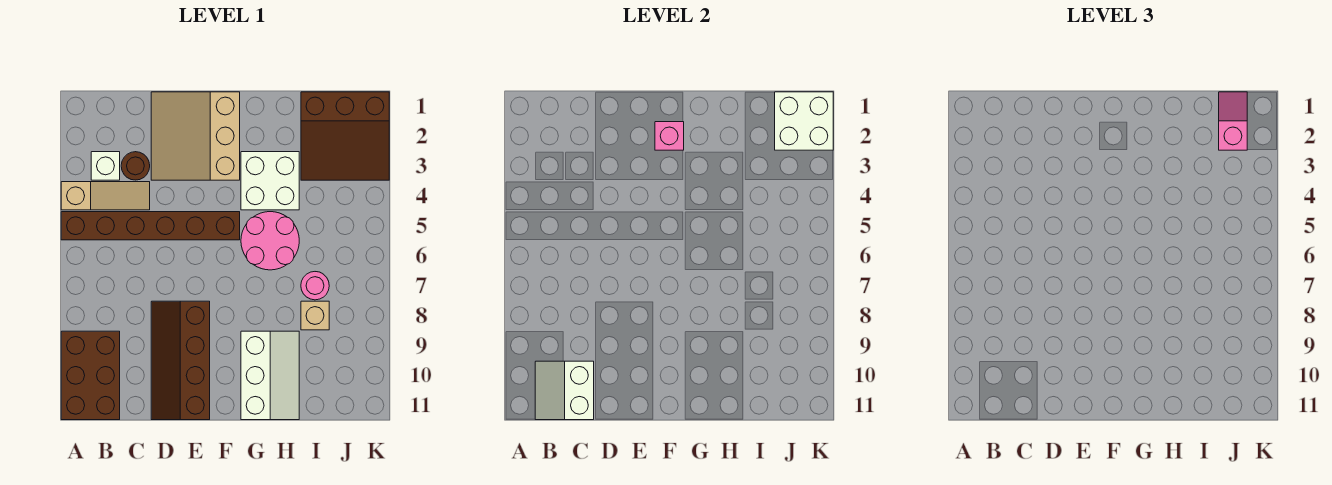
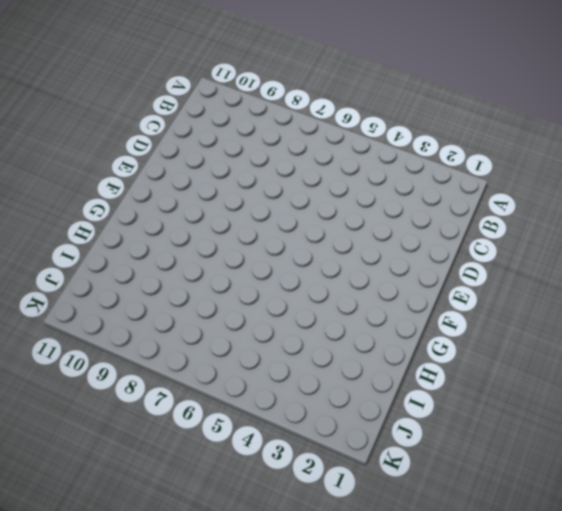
none -> tan 1x3 slope [61,182,150,210]
none -> brown 1x6 brick [61,212,240,240]
none -> brown 2x3 brick [61,331,120,420]

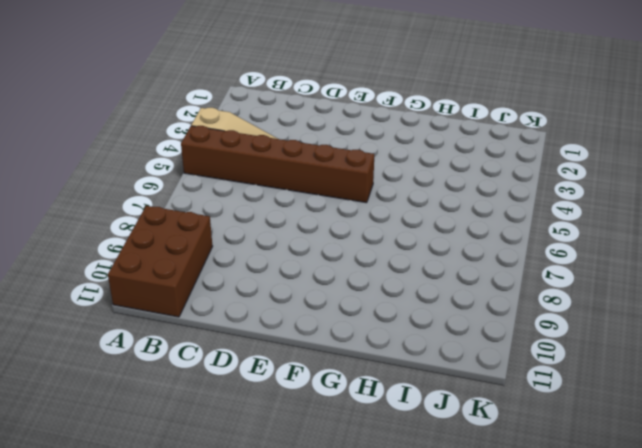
none -> white 1x1 brick [91,152,120,180]
none -> brown 1x1 round brick [121,152,150,180]
none -> tan 3x3 slope [151,92,240,180]

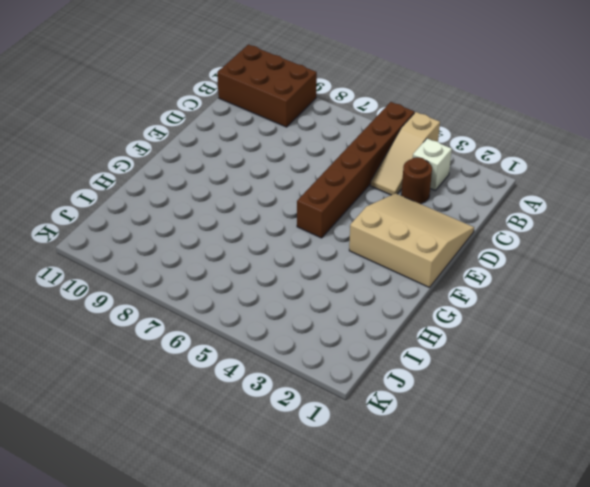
none -> brown 2x4 slope [151,301,210,420]
none -> white 2x2 brick [241,152,299,210]
none -> pink 2x2 round brick [241,212,299,270]

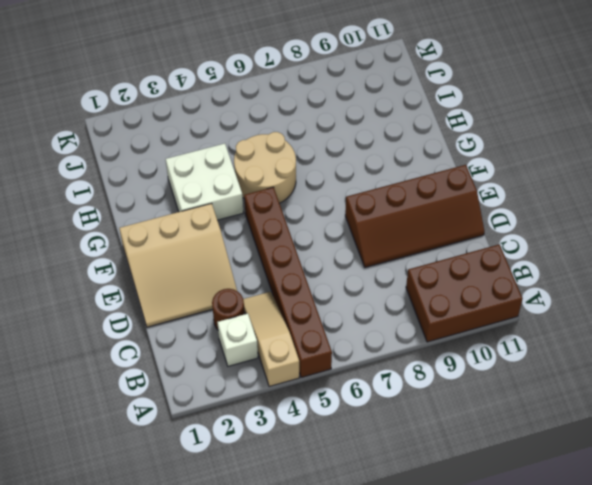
tan 2x2 round brick [234,132,296,203] -> pink 2x2 round brick [241,212,299,270]
none -> white 2x3 slope [241,331,299,420]
none -> brown 3x3 slope [301,92,389,180]
none -> pink 1x1 round brick [301,272,329,300]

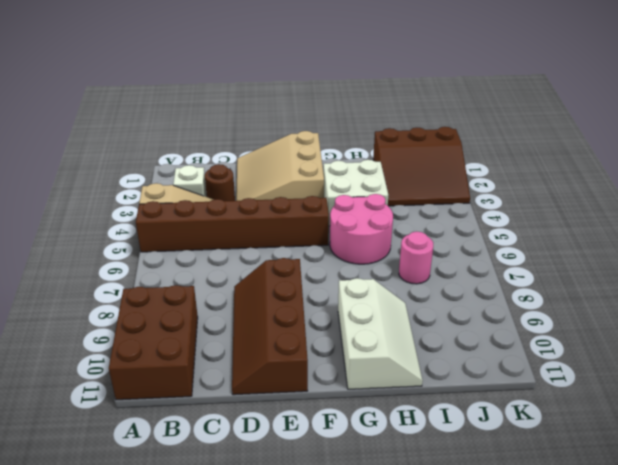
none -> tan 1x1 brick [301,301,329,330]
none -> white 2x2 slope [535,361,594,420]
none -> pink 1x1 brick [655,122,684,150]

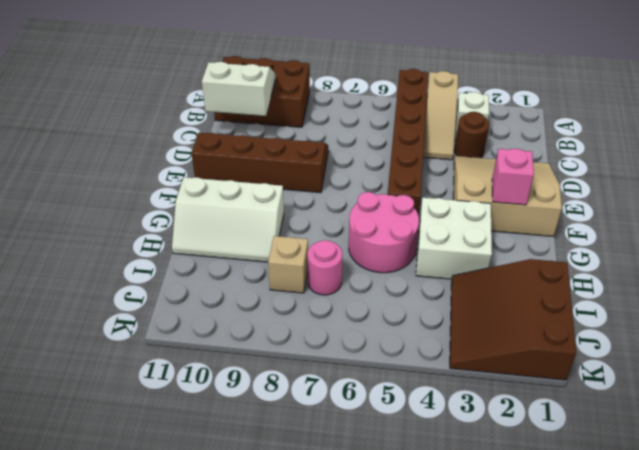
none -> white 2x2 brick [775,92,833,150]
none -> pink 1x2 slope [1219,92,1247,150]

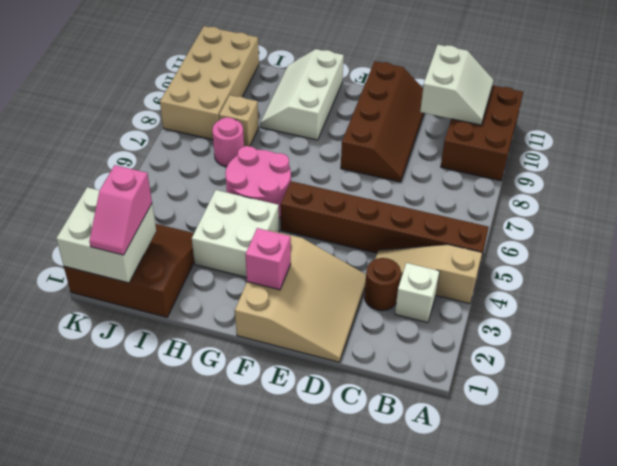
tan 2x4 brick [160,26,259,140] -> none

